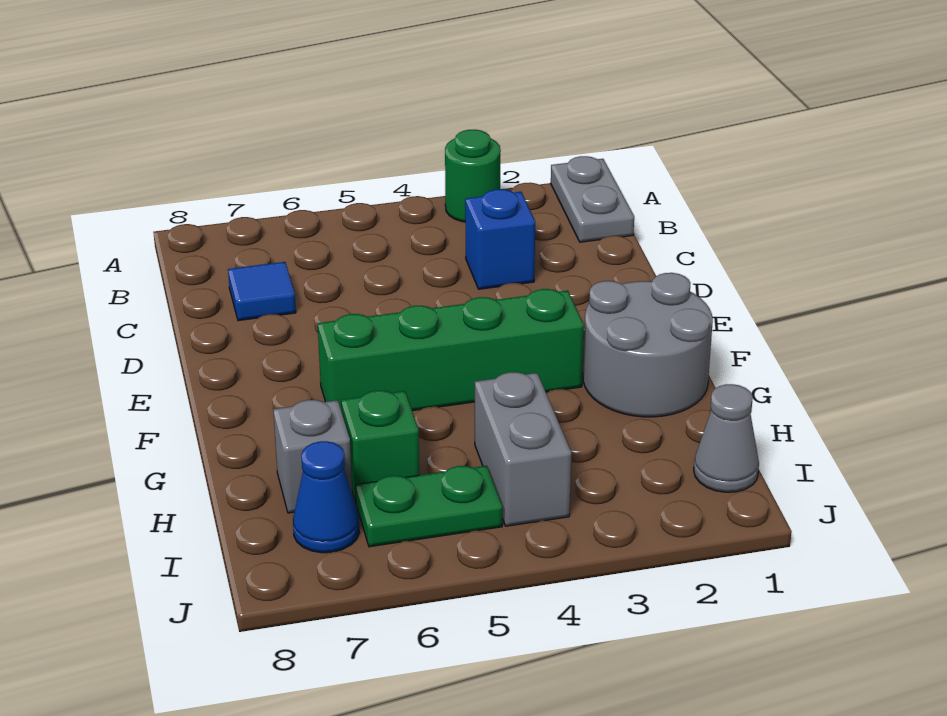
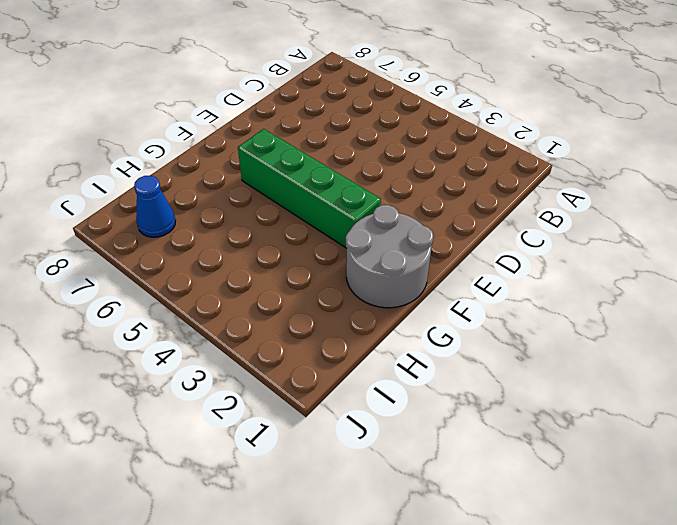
none -> grey 1x2 plate [551,156,634,242]
none -> green 1x1 round brick [445,130,501,222]
none -> blue 1x1 brick [465,189,535,289]

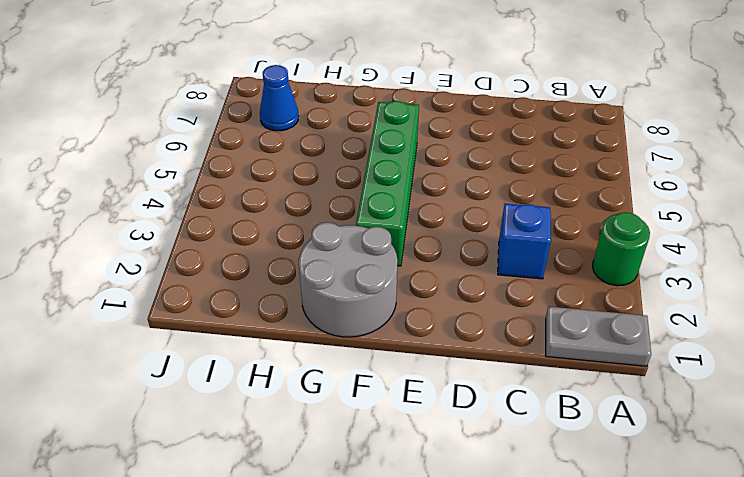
none -> blue 1x1 tile [228,262,296,321]
none -> grey 1x2 brick [475,372,571,526]
none -> green 1x1 brick [341,391,419,502]

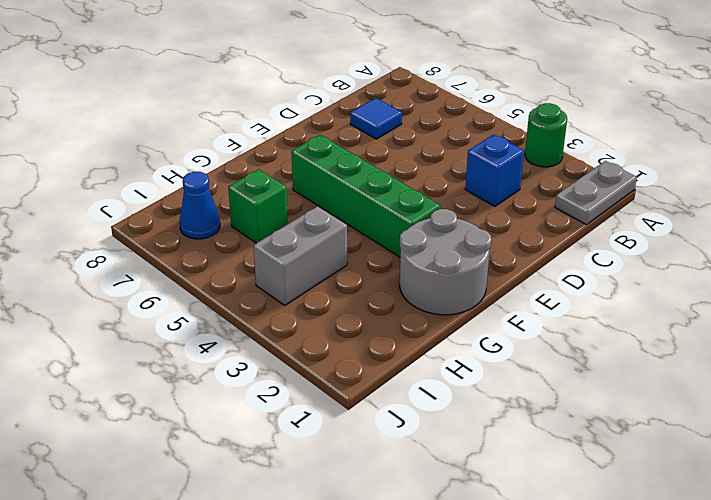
none -> grey 1x1 brick [273,400,352,513]
none -> grey 1x1 cone [694,384,759,492]
none -> green 1x2 plate [356,466,502,547]

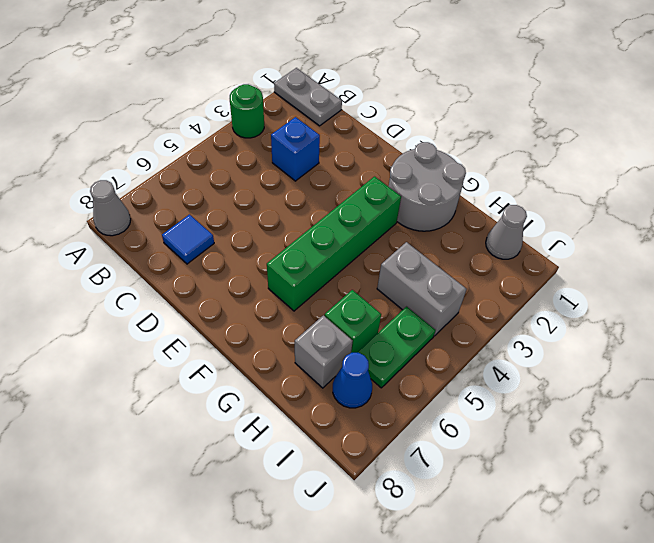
grey 1x1 cone [90,180,131,236] -> none

